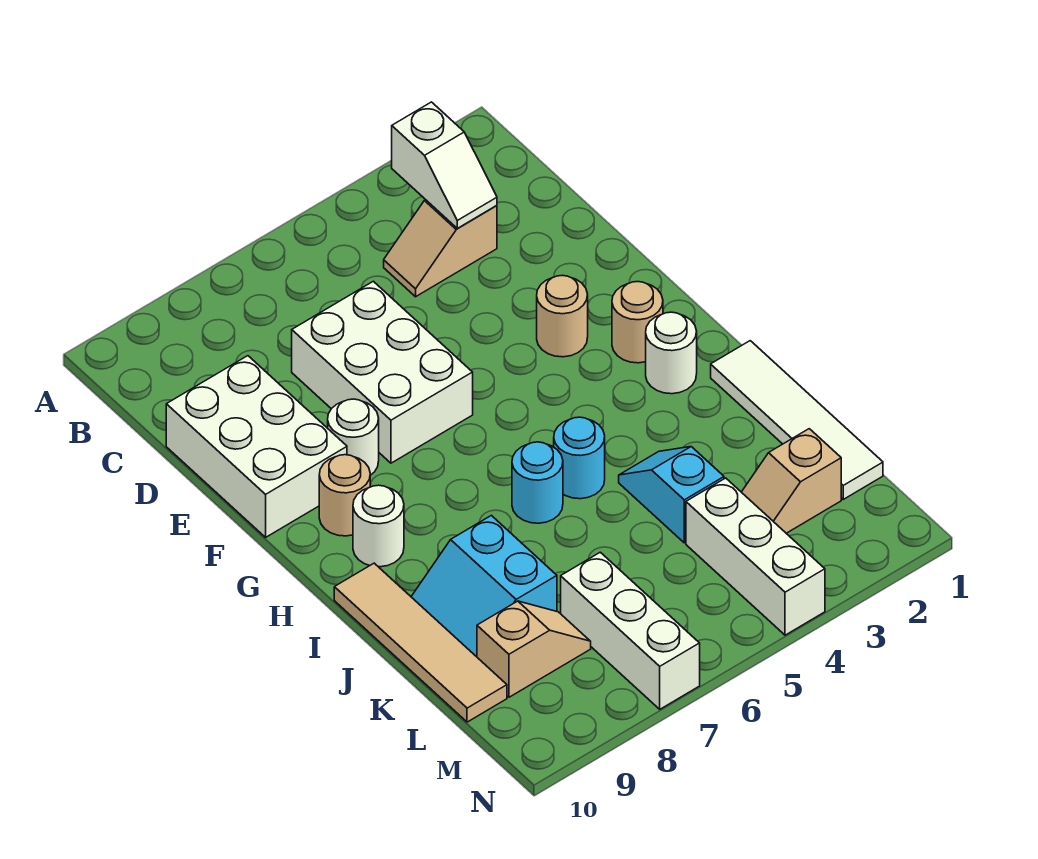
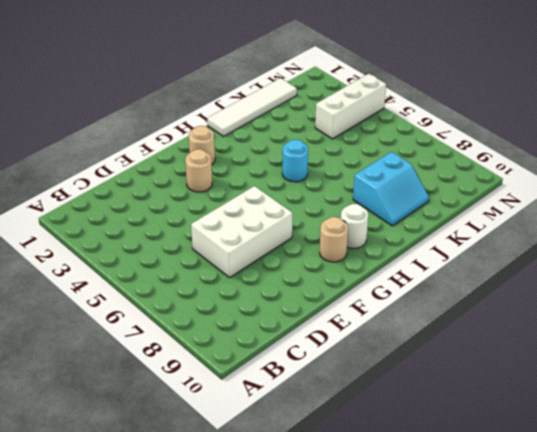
none -> tan 1x2 slope [384,200,497,297]
none -> white 2x3 brick [166,356,347,537]
none -> white 1x1 round brick [328,399,379,475]

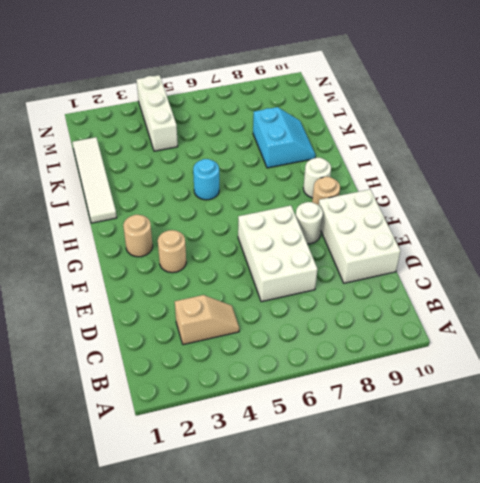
none -> white 1x1 round brick [646,312,697,394]
none -> cyan 1x1 round brick [512,442,563,523]
none -> tan 1x4 tile [334,563,507,722]

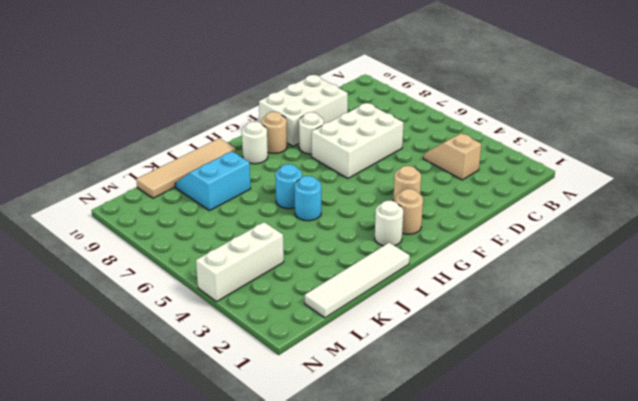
none -> cyan 1x2 slope [619,447,724,543]
none -> tan 1x2 slope [742,429,841,533]
none -> white 1x3 brick [561,552,700,709]

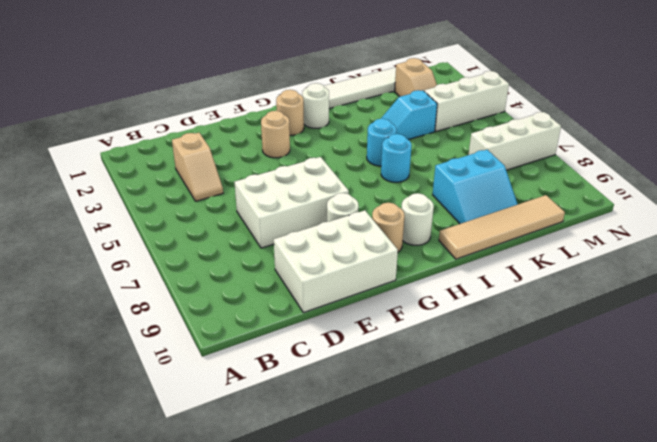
none -> tan 1x2 slope [477,601,591,697]
none -> white 1x2 slope [392,102,497,229]

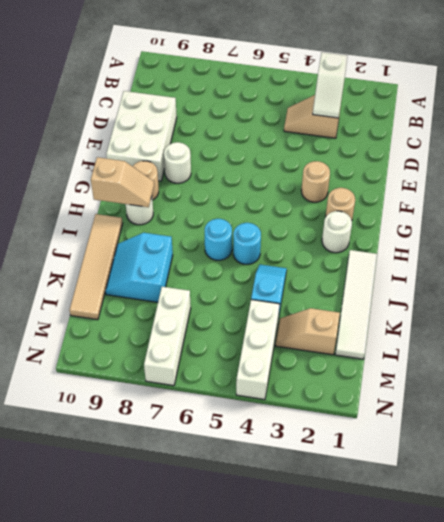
tan 1x2 slope [91,157,154,207] -> tan 1x2 slope moved to [477,601,591,697]
none -> white 2x3 brick [292,281,473,463]

